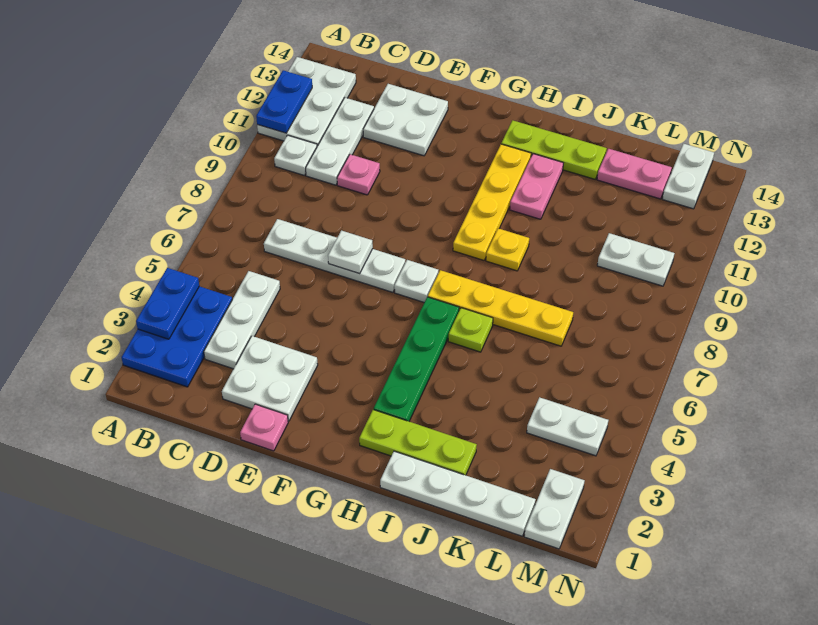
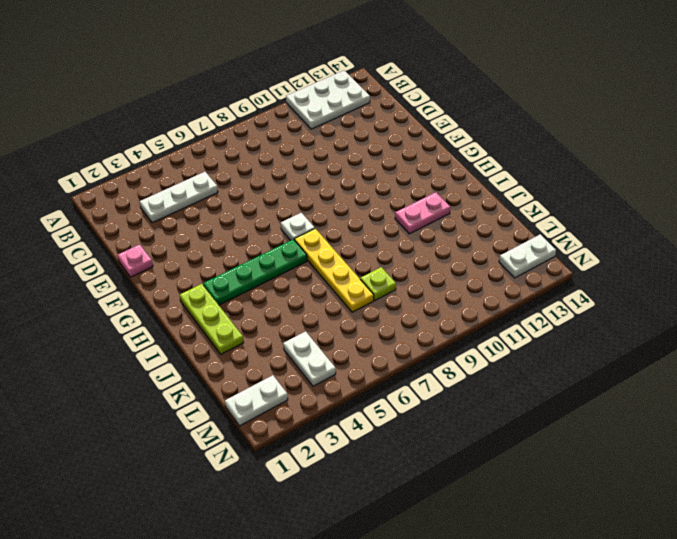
lime 1x1 plate [360,267,396,300] -> lime 1x1 plate moved to [448,308,493,352]
none -> blue 2x3 plate [122,286,232,387]
none -> white 1x1 plate [274,135,317,176]
none -> white 1x4 plate [264,219,405,292]

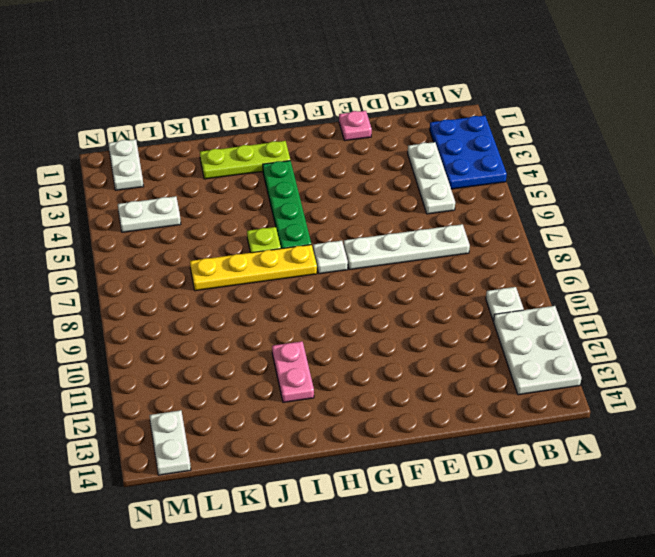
none -> white 1x3 plate [306,98,374,185]
none -> white 2x2 plate [222,336,318,421]
none -> pink 1x1 plate [337,154,380,195]

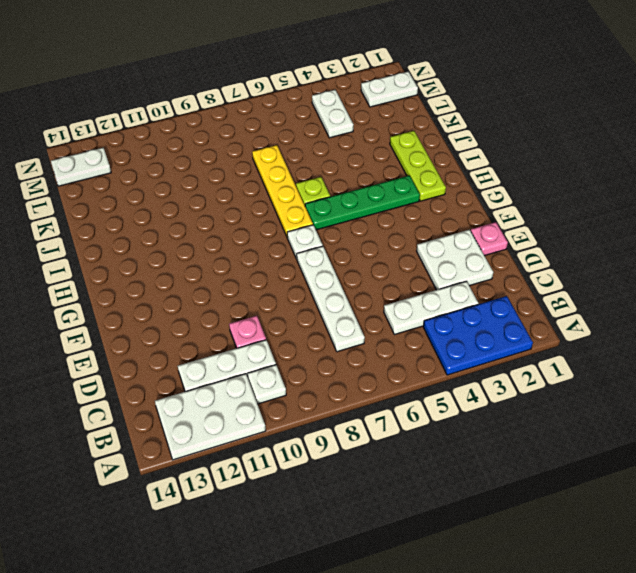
none -> white 2x2 plate [363,84,448,156]
none -> yellow 1x4 plate [453,144,531,260]
none -> lime 1x3 plate [501,120,607,179]

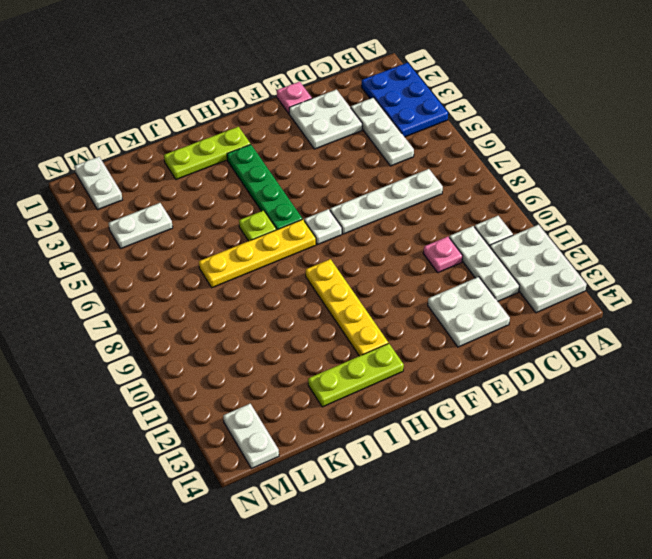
none -> white 1x4 plate [380,451,536,536]
none -> yellow 1x1 plate [486,228,529,271]
none -> pink 1x2 plate [510,154,563,219]

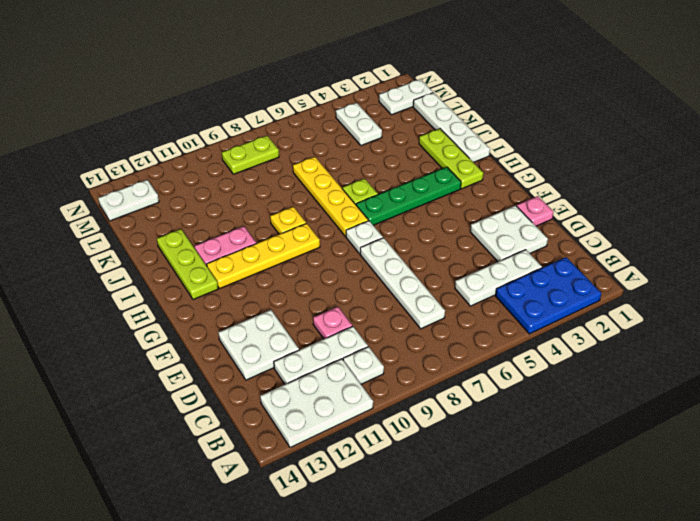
lime 1x2 plate [222,136,279,174] -> none
none -> pink 1x2 plate [597,149,672,199]
none -> white 1x2 plate [597,233,674,286]
none -> blue 1x2 plate [136,268,199,339]

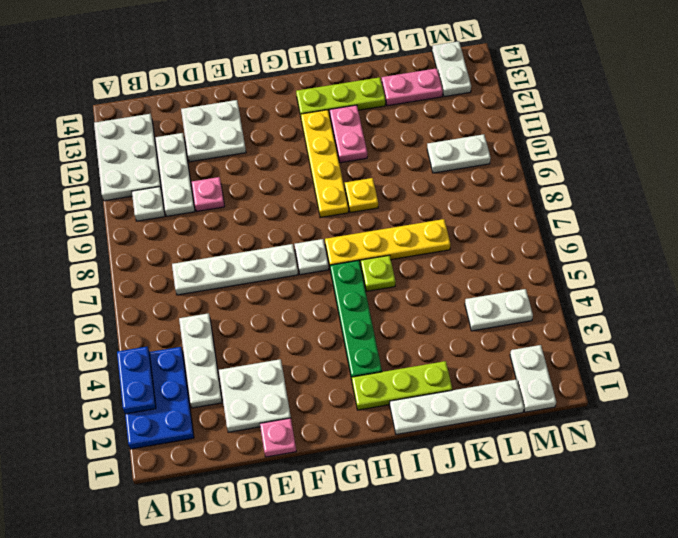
none -> blue 1x2 plate [256,70,312,133]
none -> white 1x1 plate [328,230,373,274]

